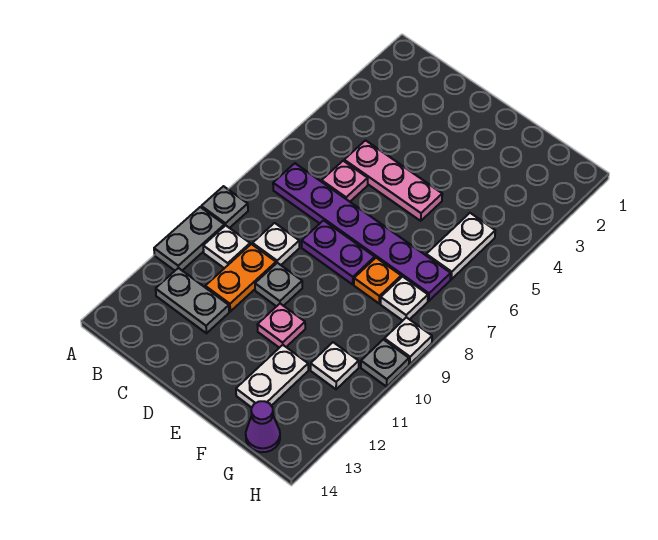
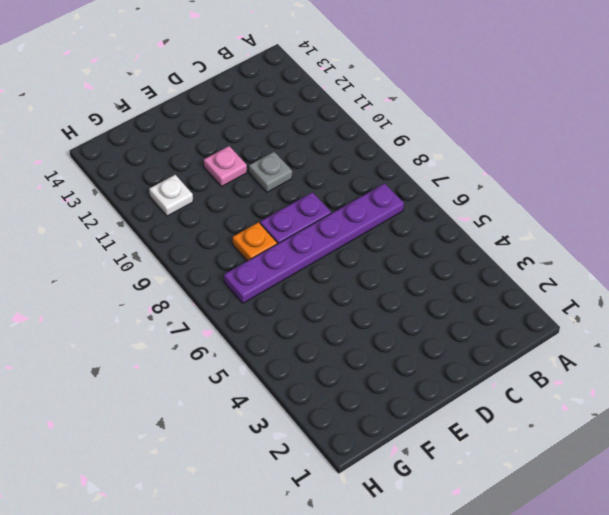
none -> grey 1x1 plate [201,186,248,228]
none -> grey 1x2 plate [154,207,224,271]
none -> white 1x1 plate [203,225,250,268]

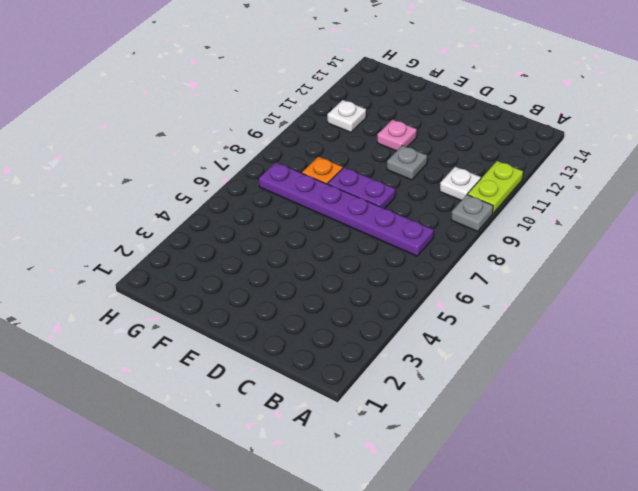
lime 1x2 plate [468,161,523,213] -> grey 1x2 plate [154,207,224,271]
none -> grey 1x2 plate [156,268,229,333]
none -> pink 1x3 plate [344,140,442,221]
none -> pink 1x1 plate [322,161,368,202]

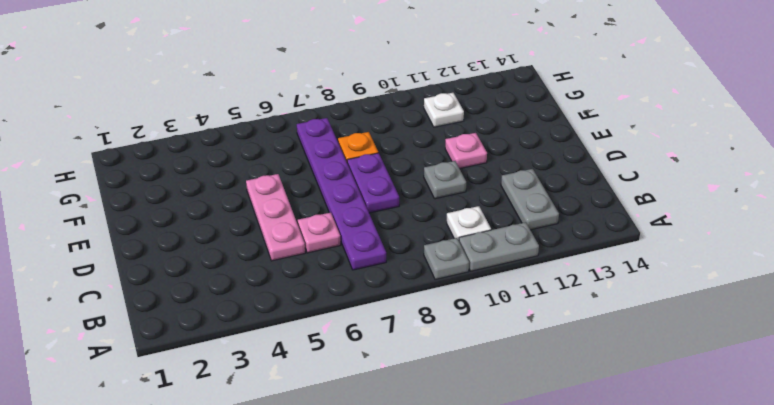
none -> white 1x1 plate [253,223,299,265]
none -> orange 1x2 plate [205,244,276,311]
none -> white 1x2 plate [236,345,308,408]

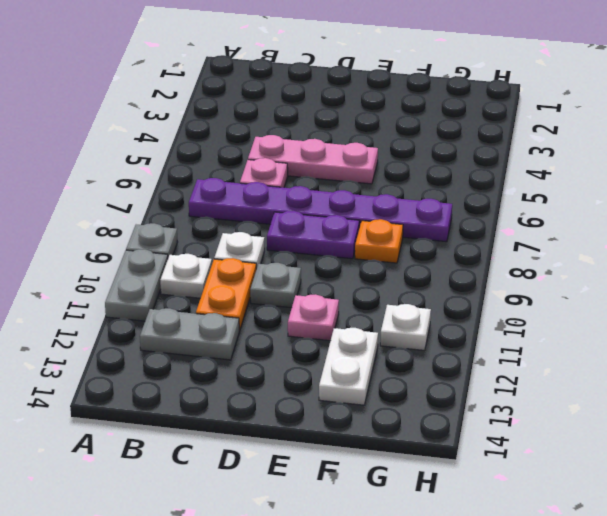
none -> white 1x2 plate [426,213,495,279]
none -> white 1x1 plate [381,277,428,321]
none -> purple 1x1 cone [246,401,280,452]

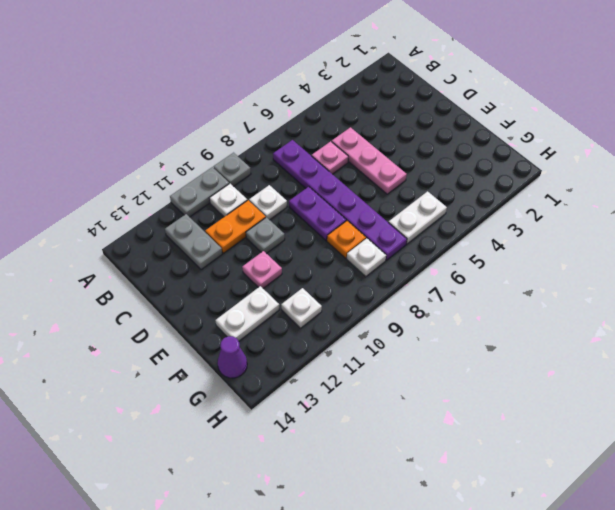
none -> white 1x1 plate [384,318,432,364]
none -> grey 1x1 plate [361,339,409,387]

